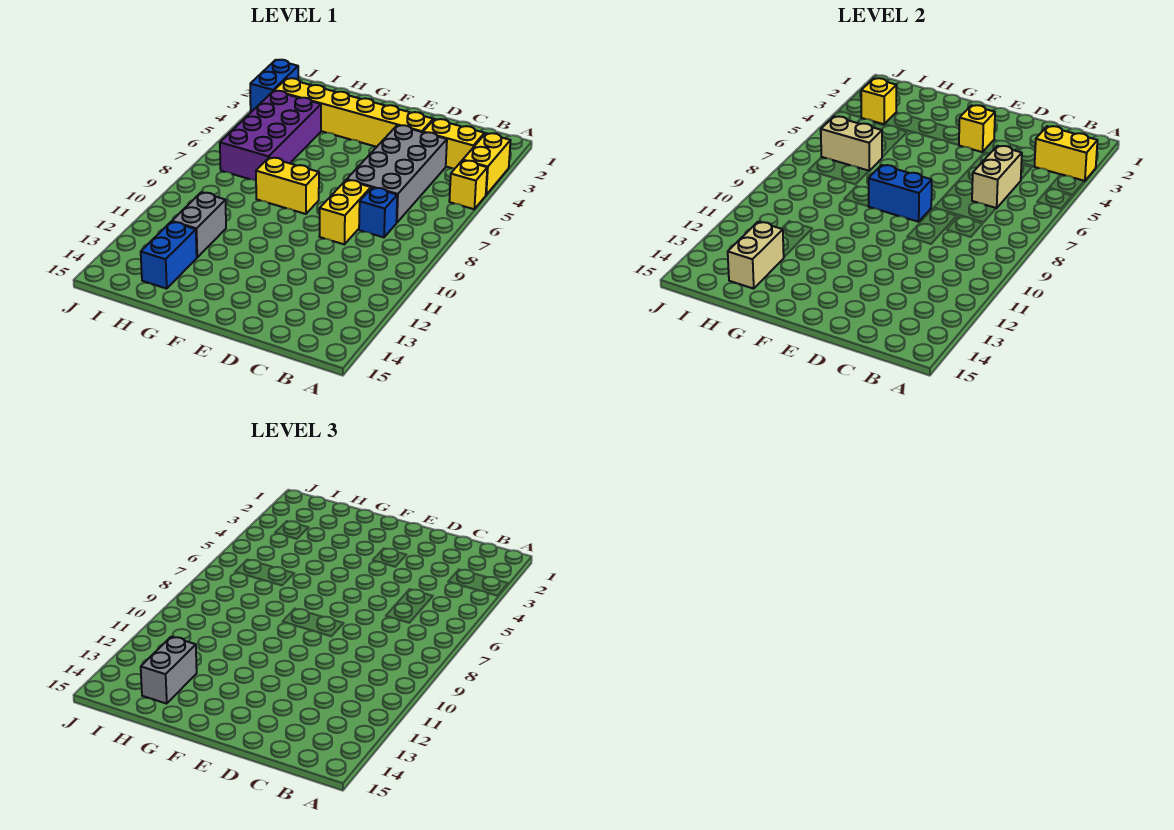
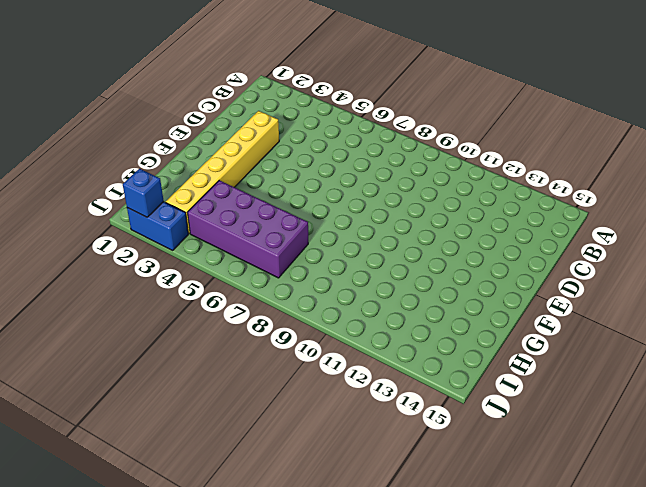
blue 1x1 brick [123,169,164,217] -> blue 1x1 brick moved to [359,188,397,237]
none -> yellow 1x2 brick [463,133,511,195]
none -> yellow 1x1 brick [449,160,487,209]
none -> yellow 1x2 brick [423,119,485,168]

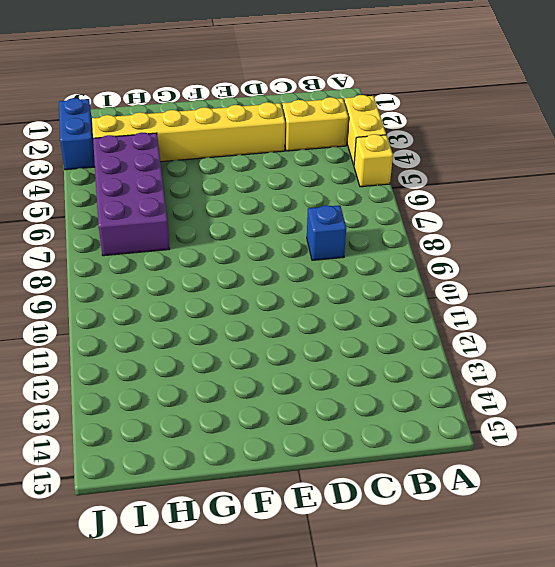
none -> grey 2x4 brick [347,125,447,223]
none -> yellow 1x2 brick [319,180,371,244]
none -> yellow 1x2 brick [256,158,319,214]

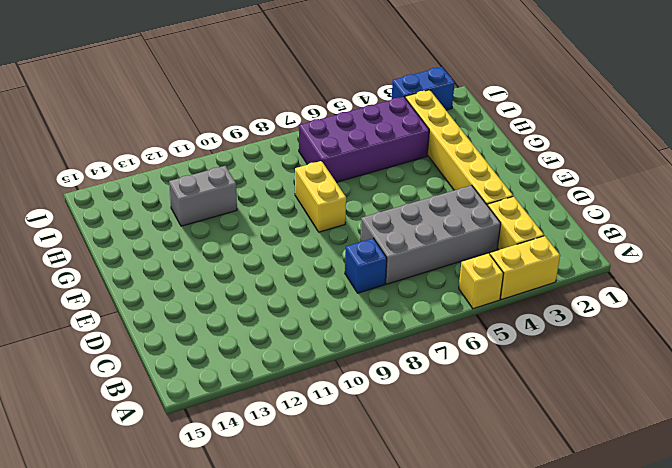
none -> yellow 1x2 brick [319,180,371,244]
none -> blue 1x2 brick [141,222,197,289]
none -> yellow 1x2 brick [1034,126,1098,181]

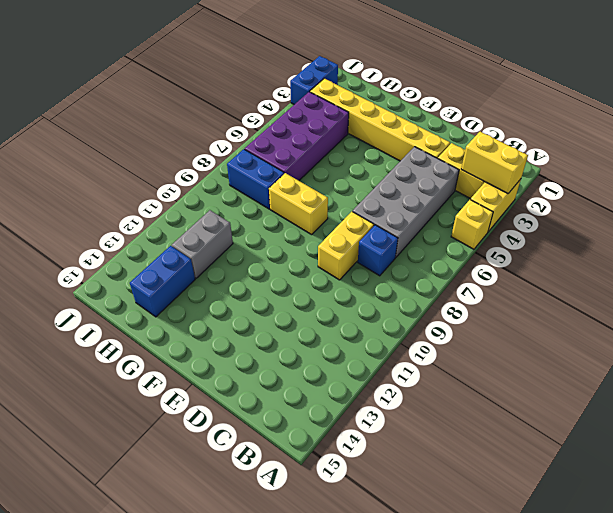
blue 1x2 brick [227,149,284,209] -> blue 1x2 brick moved to [868,165,932,222]
none -> tan 1x2 brick [972,146,1022,208]
none -> yellow 1x1 brick [959,105,995,152]
none -> tan 1x2 brick [821,116,882,171]

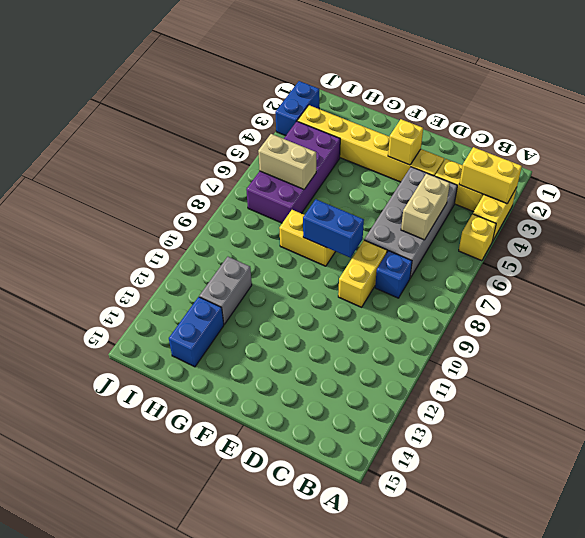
none -> tan 1x2 brick [728,222,784,289]
none -> yellow 1x1 brick [861,78,897,124]
none -> grey 1x2 brick [141,637,197,704]

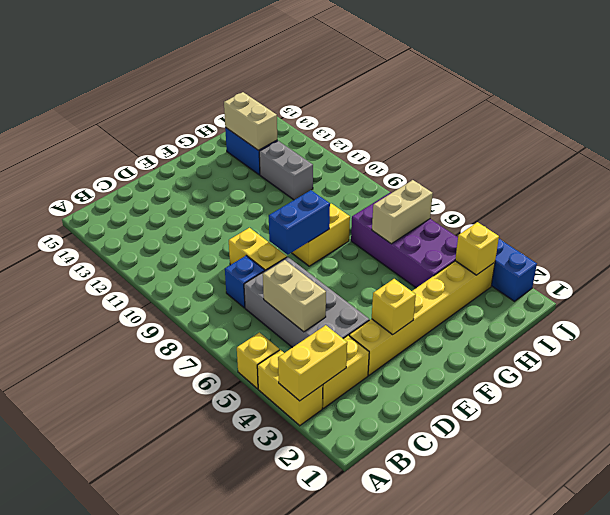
none -> grey 1x2 brick [141,637,197,704]

